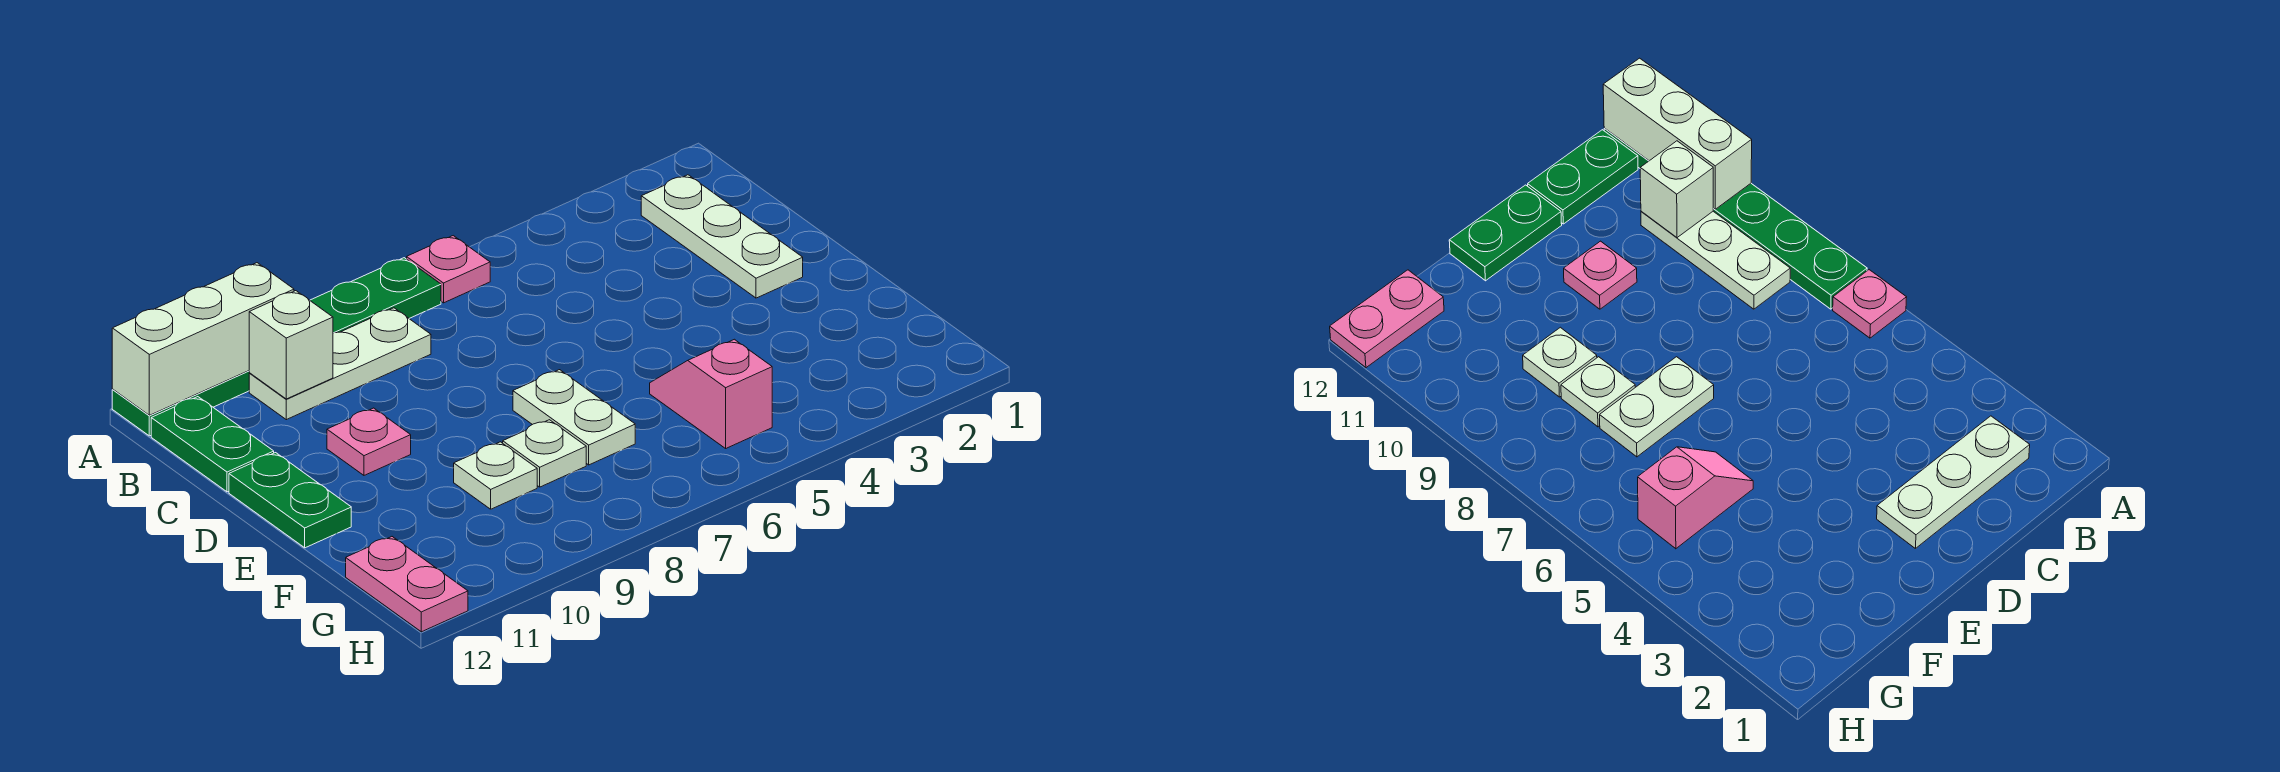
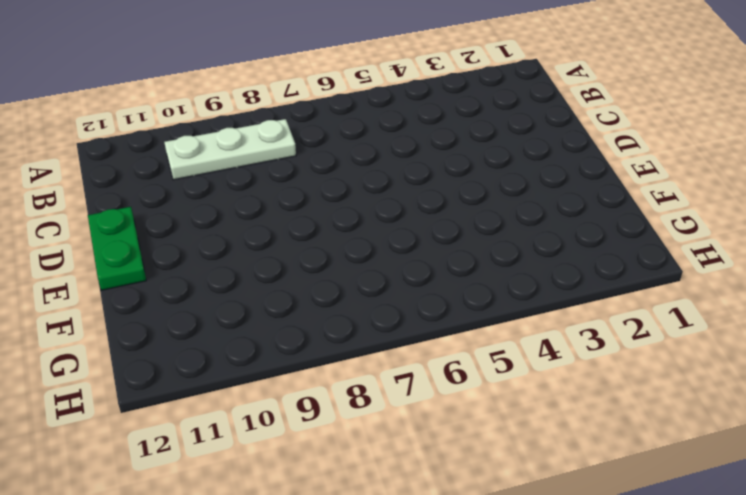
none -> pink 1x1 plate [407,236,490,303]
none -> green 1x6 plate [112,258,441,436]
none -> white 1x3 plate [641,175,803,298]

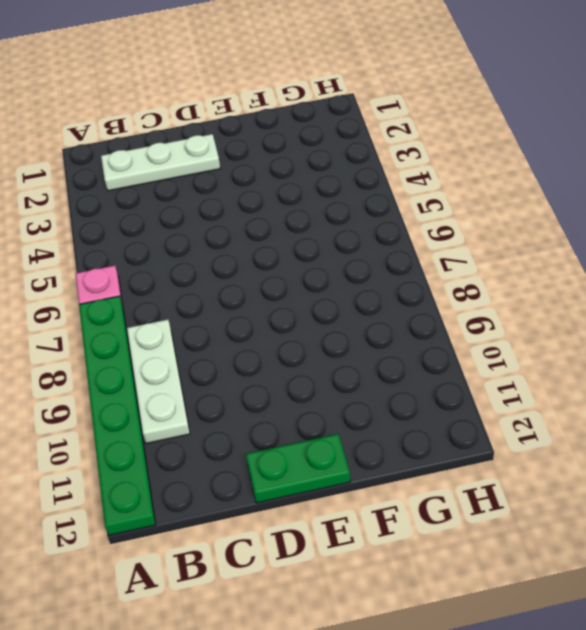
none -> green 1x2 plate [151,397,274,492]
none -> pink 1x1 plate [327,408,411,475]
none -> white 1x2 plate [513,370,635,465]

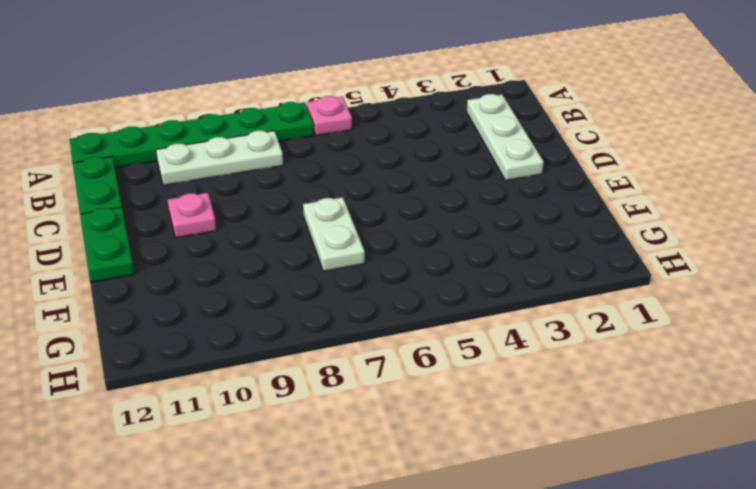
none -> pink 1x2 slope [650,339,772,448]
none -> white 1x1 plate [503,420,586,487]
none -> white 1x1 plate [454,442,537,509]

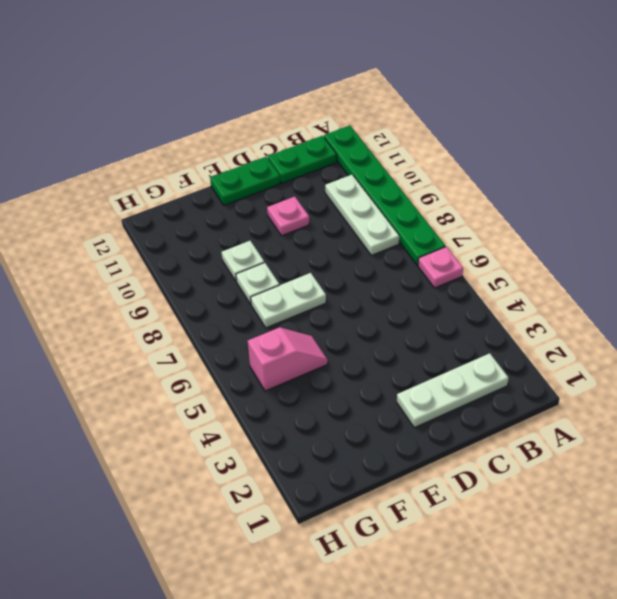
none -> pink 1x2 plate [346,537,468,632]
none -> white 1x3 brick [112,263,294,415]
none -> white 1x1 brick [249,291,333,399]

